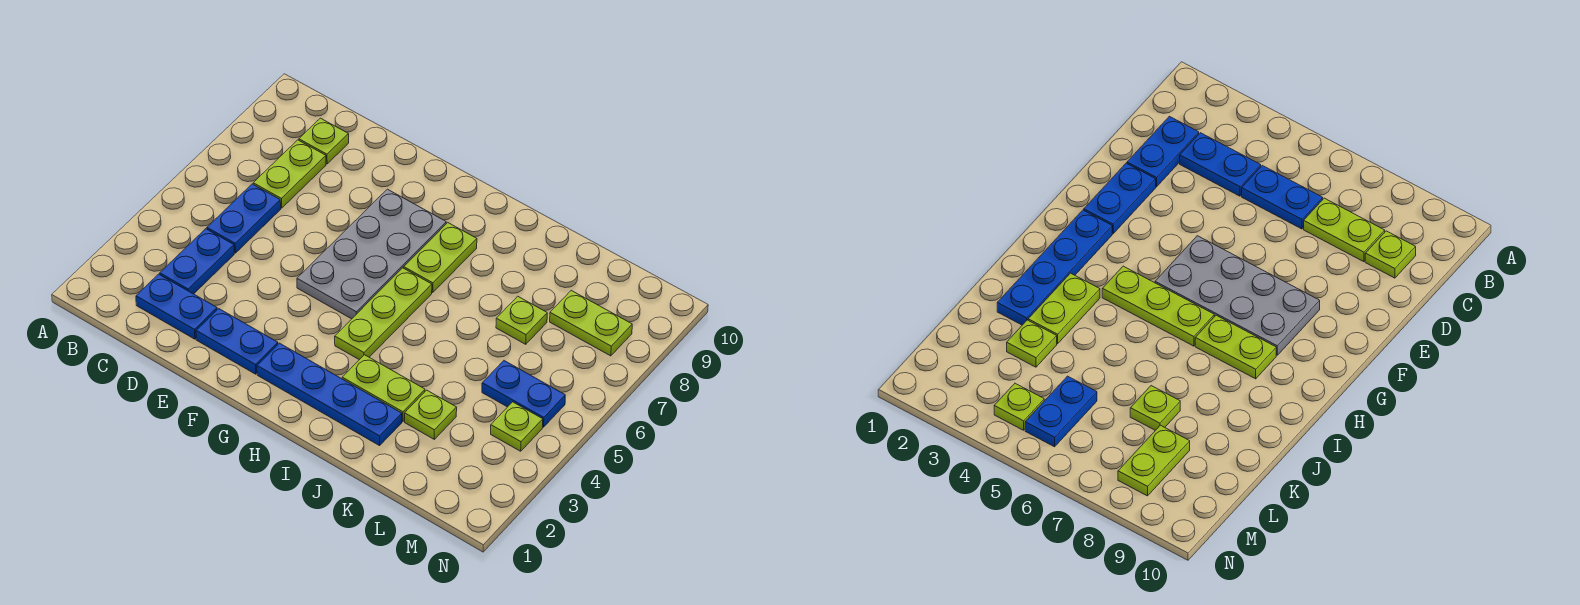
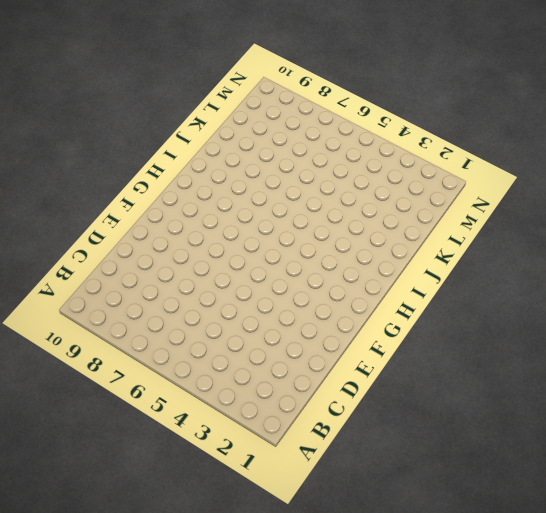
none -> blue 1x2 plate [136,274,217,339]
none -> blue 1x2 plate [160,229,234,294]
none -> blue 1x2 plate [207,184,281,253]

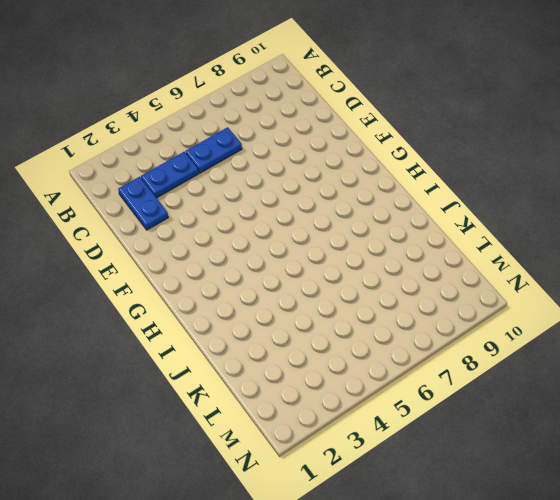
none -> lime 1x2 plate [253,140,326,208]
none -> lime 1x1 plate [299,118,349,164]
none -> blue 1x2 plate [196,309,278,374]

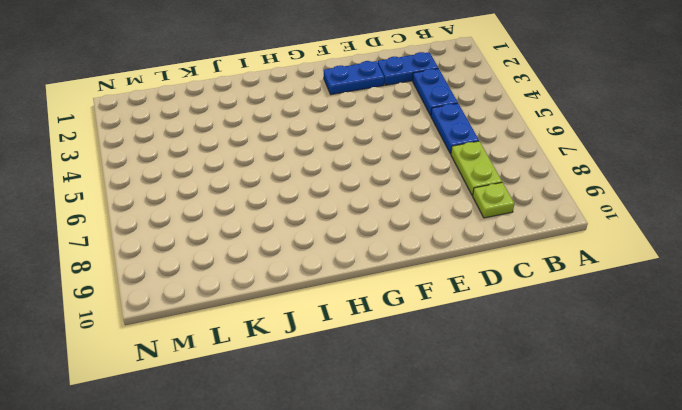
none -> grey 2x4 plate [297,189,446,319]
none -> blue 1x4 plate [257,343,402,446]
none -> lime 1x3 plate [335,268,432,360]

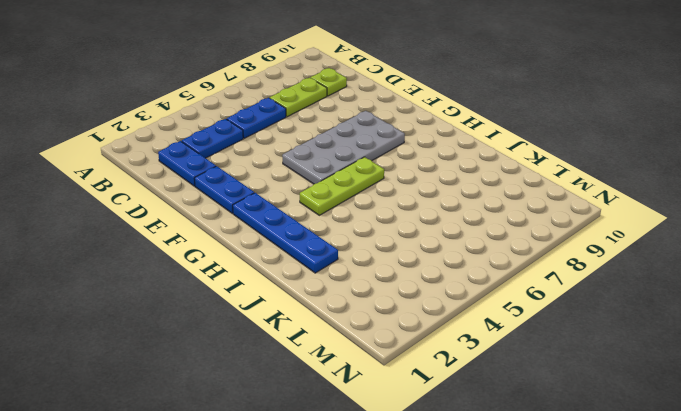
none -> lime 1x2 plate [404,223,477,293]
none -> lime 1x2 plate [342,355,425,421]
none -> lime 1x1 plate [405,390,457,439]

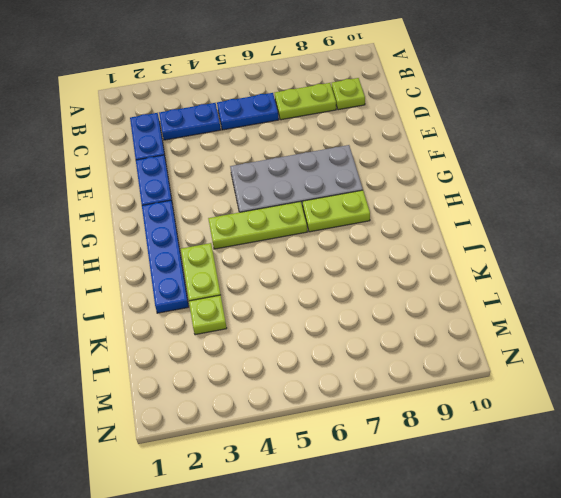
none -> lime 1x1 plate [496,296,547,344]
none -> blue 1x2 plate [482,361,565,427]
none -> lime 1x2 plate [550,291,632,356]

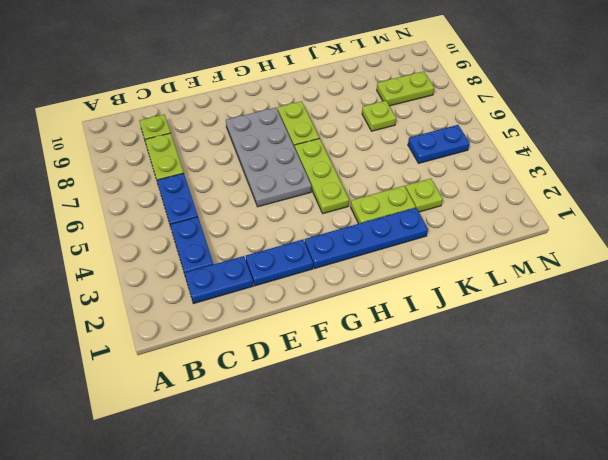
none -> lime 1x1 plate [491,402,543,451]

